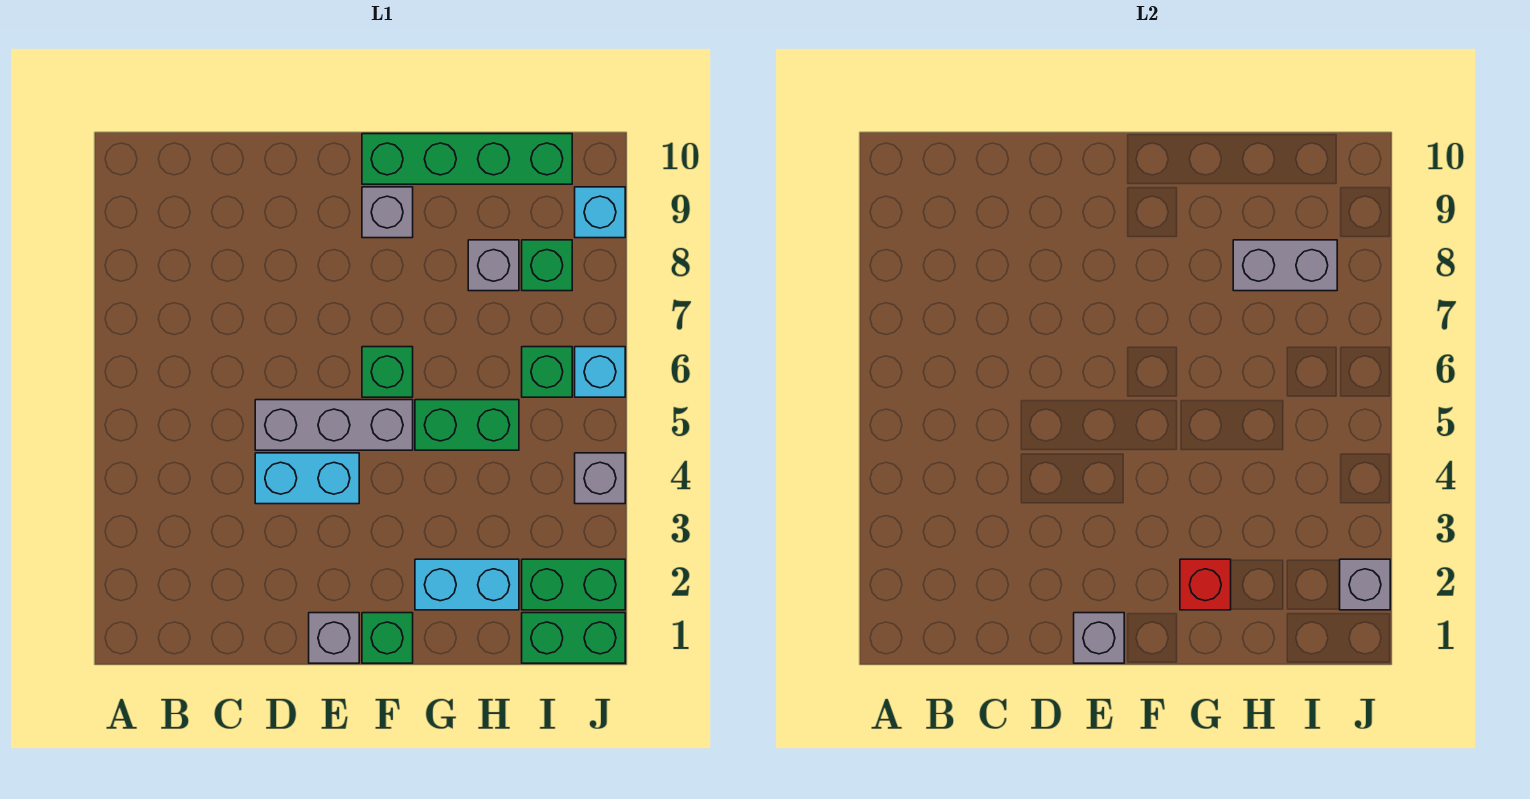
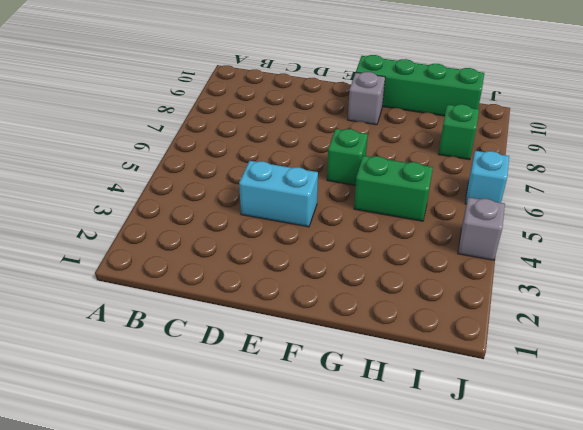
none -> grey 1x3 brick [255,400,413,450]
none -> grey 1x1 brick [309,613,359,663]
none -> green 1x1 brick [362,613,413,663]

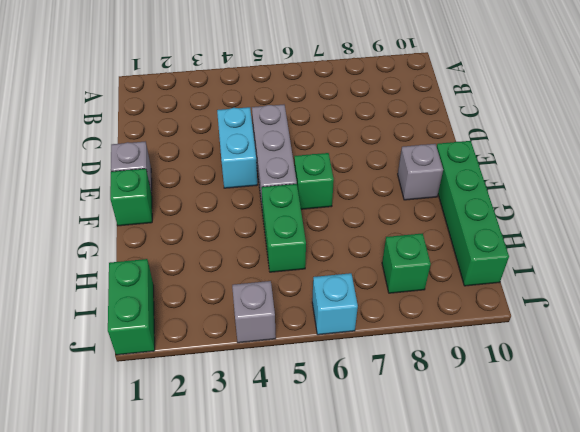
none -> cyan 1x2 brick [415,559,519,610]
none -> grey 1x1 brick [468,240,519,291]
none -> green 1x2 brick [522,559,625,610]

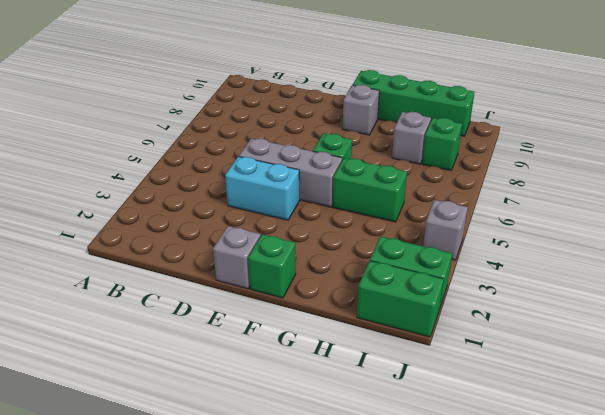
none -> cyan 1x2 brick [415,559,519,610]
none -> green 1x1 brick [522,347,572,397]
none -> cyan 1x1 brick [575,347,625,397]

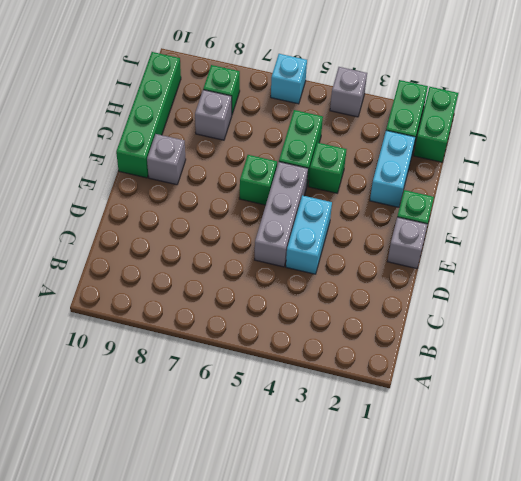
green 1x1 brick [309,143,347,193] -> green 1x1 brick moved to [522,347,572,397]
none -> cyan 1x1 brick [575,187,625,238]
none -> grey 1x1 brick [1074,613,1124,663]
none -> red 1x1 brick [1180,559,1231,610]

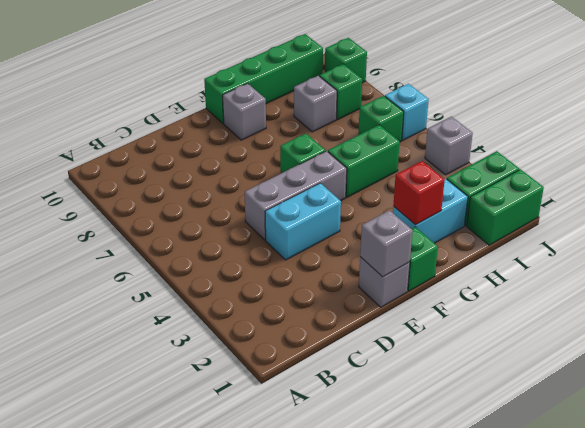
green 1x1 brick [325,38,367,83] -> cyan 1x1 brick [575,187,625,238]
none -> grey 1x2 brick [1233,240,1337,291]
none -> grey 1x1 brick [1340,559,1390,610]

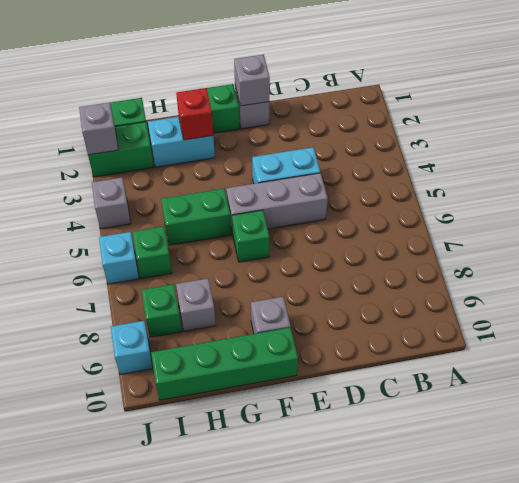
none -> grey 1x2 brick [1233,240,1337,291]

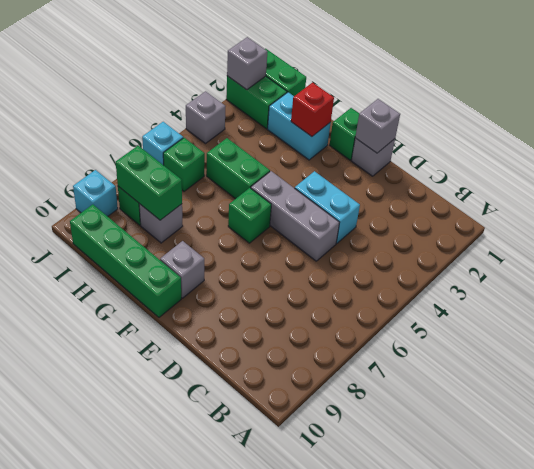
green 1x2 brick [116,146,182,220] -> grey 1x2 brick [1233,240,1337,291]

